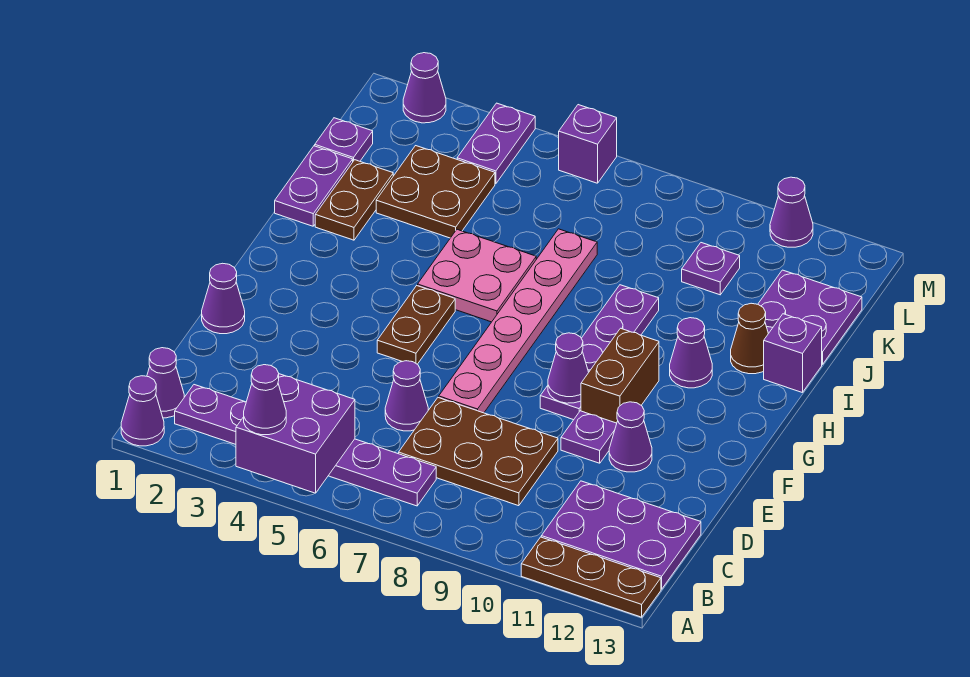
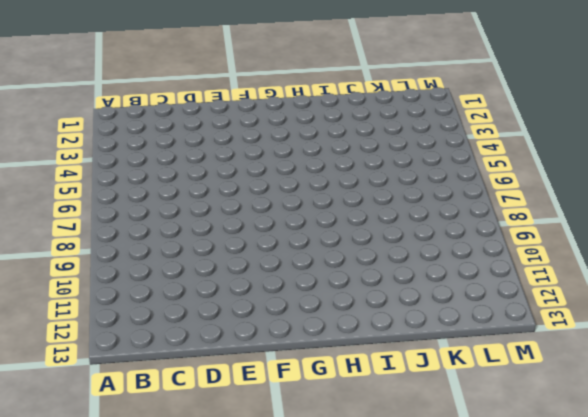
none -> purple 1x1 cone [121,376,164,446]
none -> brown 1x3 plate [521,537,661,617]
none -> purple 1x1 cone [147,348,184,418]
none -> purple 1x6 plate [175,385,436,506]

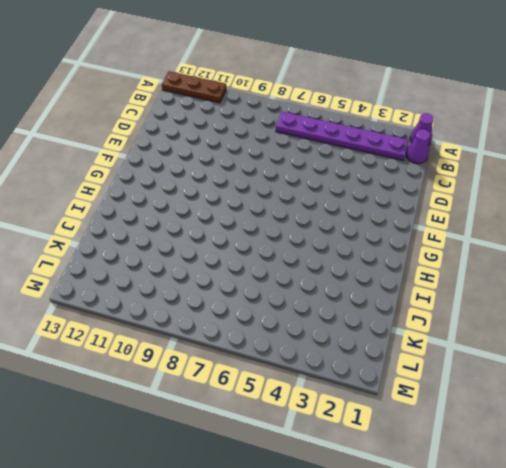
none -> purple 2x3 plate [541,481,701,589]
none -> brown 2x3 plate [399,397,558,506]
none -> purple 1x1 cone [385,361,428,431]
none -> purple 1x1 cone [202,263,245,334]

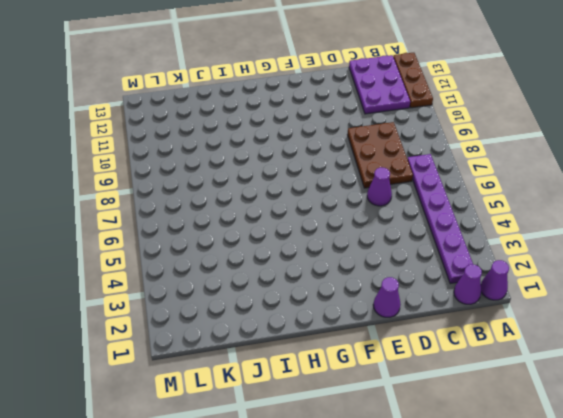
none -> pink 1x6 plate [439,229,597,413]
none -> purple 1x1 plate [561,411,617,463]
none -> purple 1x1 cone [609,402,652,472]
none -> brown 1x2 plate [377,286,455,364]

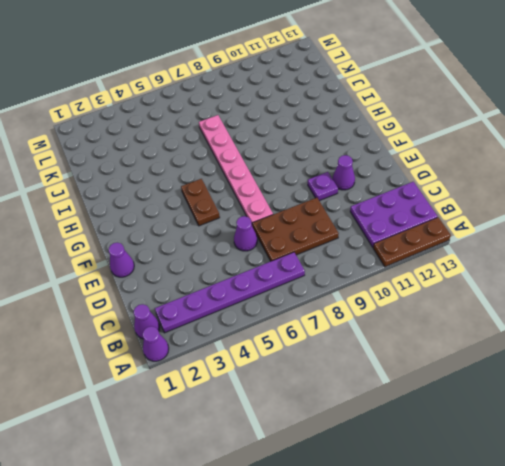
none -> purple 1x4 plate [540,285,659,420]
none -> brown 1x2 brick [581,328,659,423]
none -> pink 2x2 plate [418,229,536,322]
none -> purple 1x1 cone [670,318,712,388]

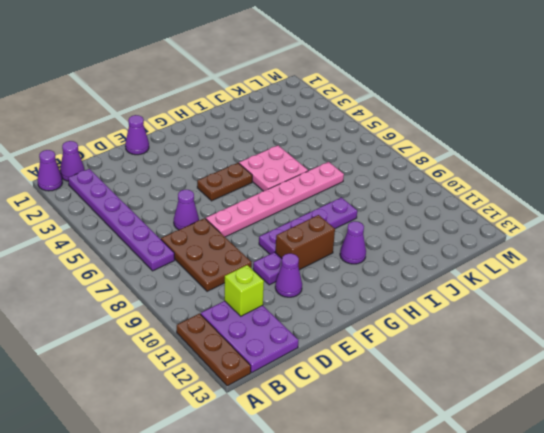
lime 1x1 brick [224,265,264,316] -> none
none -> purple 1x2 plate [275,146,353,226]
none -> brown 1x2 plate [315,160,393,240]
none -> brown 1x1 cone [731,303,768,374]
none -> purple 1x1 brick [764,314,822,393]

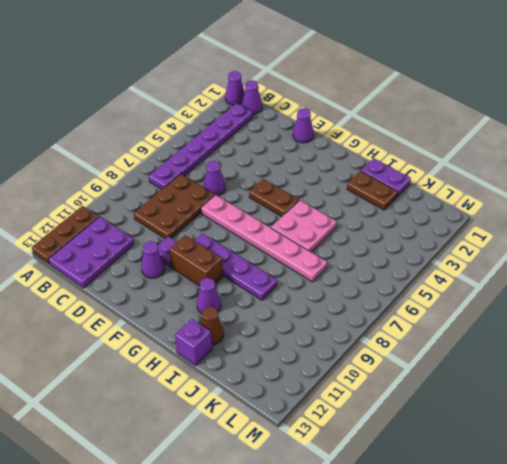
none -> brown 2x2 plate [376,146,495,238]
none -> purple 2x2 plate [758,270,862,364]
none -> purple 1x1 plate [315,118,373,161]
none -> purple 1x1 plate [682,243,740,295]

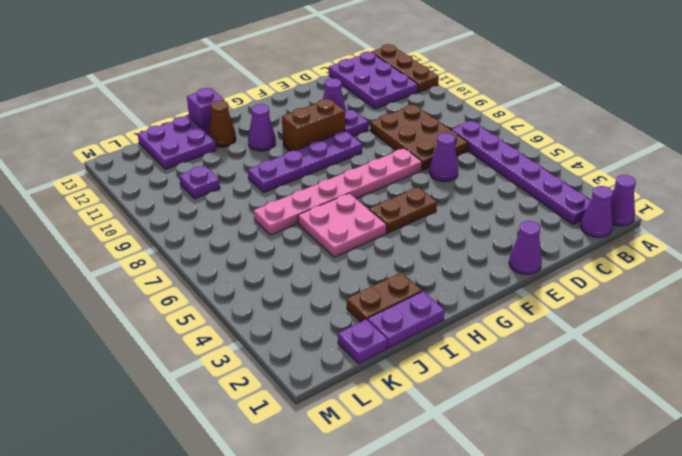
none -> brown 2x2 plate [376,146,495,238]
none -> purple 1x2 plate [457,103,535,184]
none -> purple 1x1 cone [403,53,446,123]
none -> purple 1x1 brick [559,105,617,183]

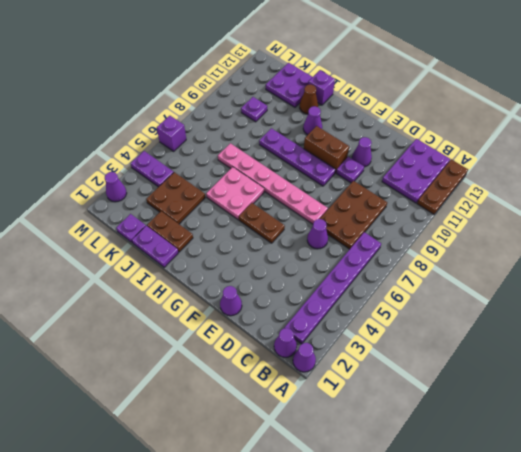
none -> purple 1x1 cone [770,177,813,247]
none -> purple 2x2 brick [236,374,355,493]
none -> purple 1x1 cone [548,333,589,403]
none -> purple 1x1 cone [244,365,286,435]

